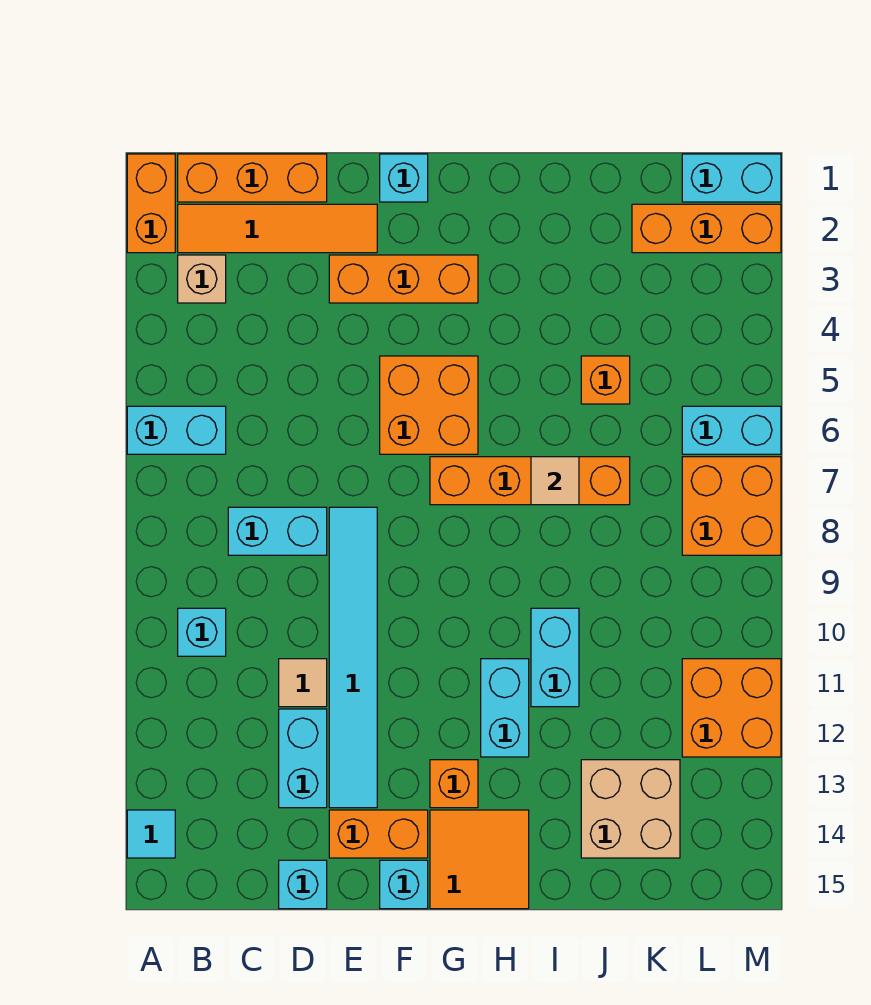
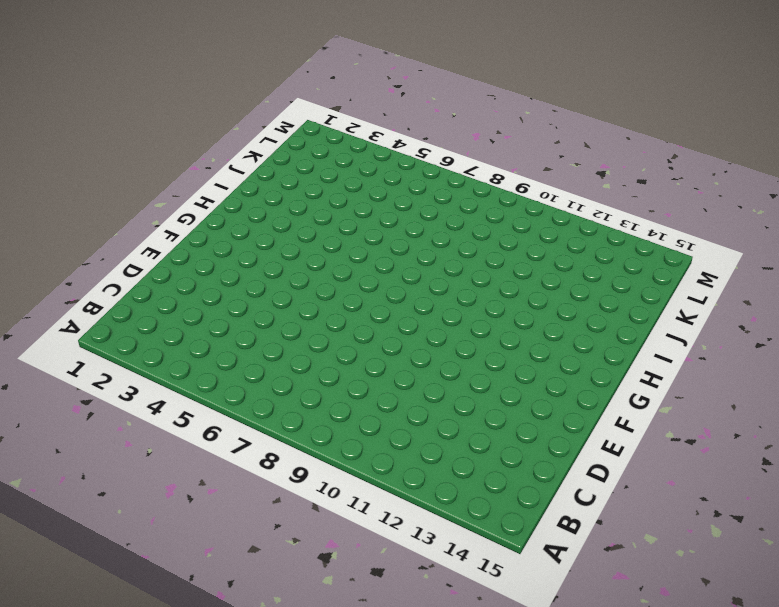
none -> orange 1x2 brick [127,154,175,253]
none -> cyan 1x2 brick [127,406,226,454]
none -> cyan 1x1 tile [127,810,175,858]
none -> orange 1x3 brick [178,154,327,202]

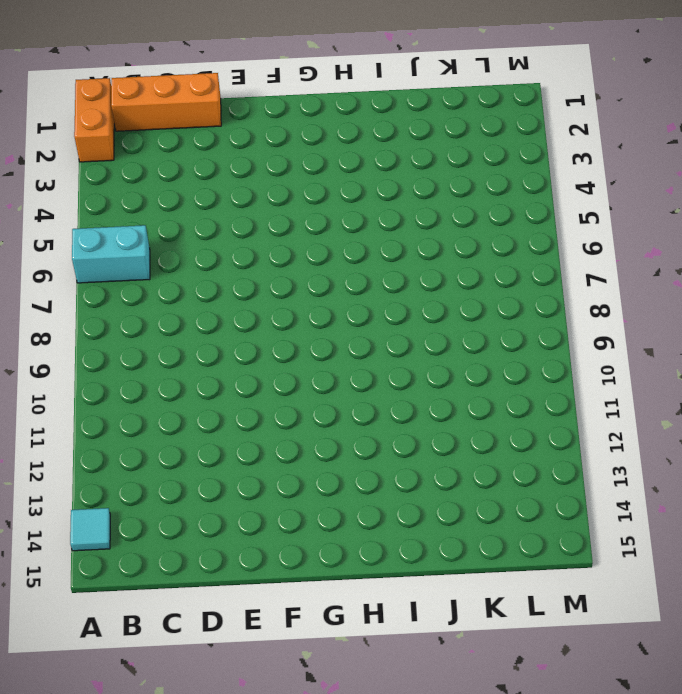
none -> orange 1x4 tile [178,204,377,253]
none -> tan 1x1 brick [178,255,226,303]
none -> cyan 1x1 brick [178,608,226,656]
none -> cyan 1x2 brick [228,507,327,555]

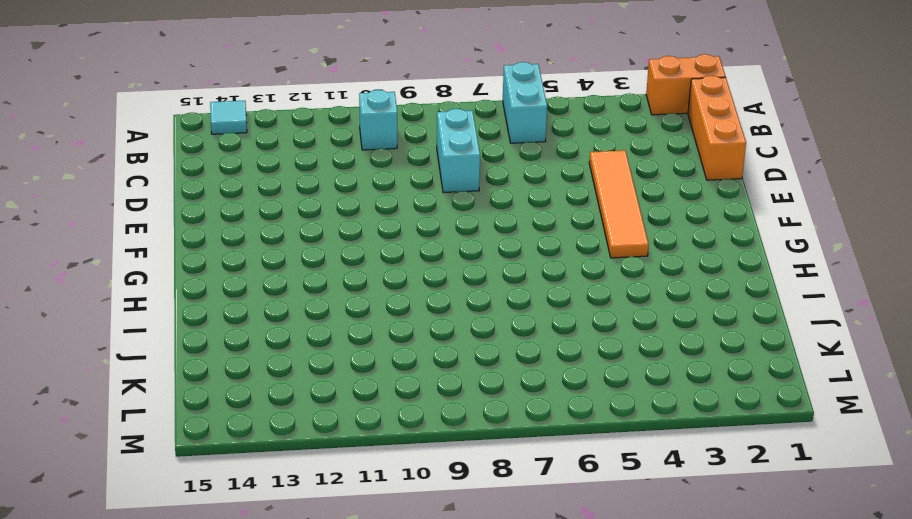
orange 1x4 tile [589,150,649,258] -> orange 1x4 tile moved to [178,204,377,253]
none -> tan 1x1 brick [178,255,226,303]
none -> tan 1x1 tile [279,659,327,707]
none -> cyan 1x2 brick [279,709,327,808]
none -> cyan 1x1 brick [279,860,327,909]

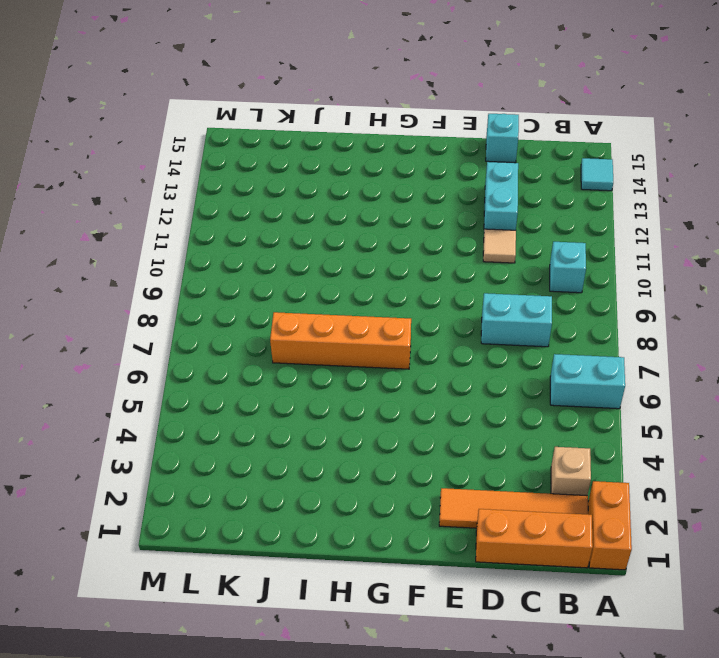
none -> orange 1x3 brick [329,255,478,303]
none -> cyan 1x6 tile [329,507,377,808]
none -> orange 1x2 brick [329,810,428,858]
none -> cyan 1x1 brick [380,154,428,202]

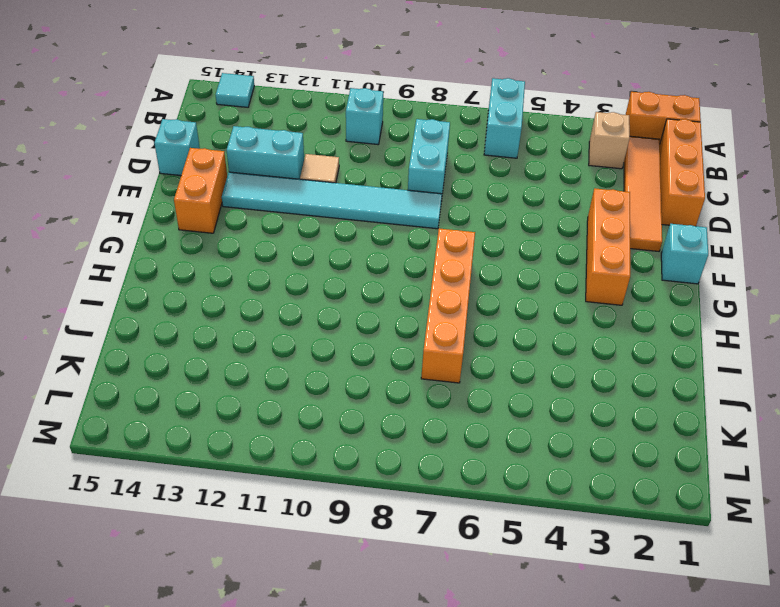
none -> orange 2x2 brick [380,356,478,454]
none -> cyan 1x1 brick [380,860,428,909]
none -> orange 1x1 brick [430,760,478,808]
none -> orange 2x2 tile [430,810,529,909]

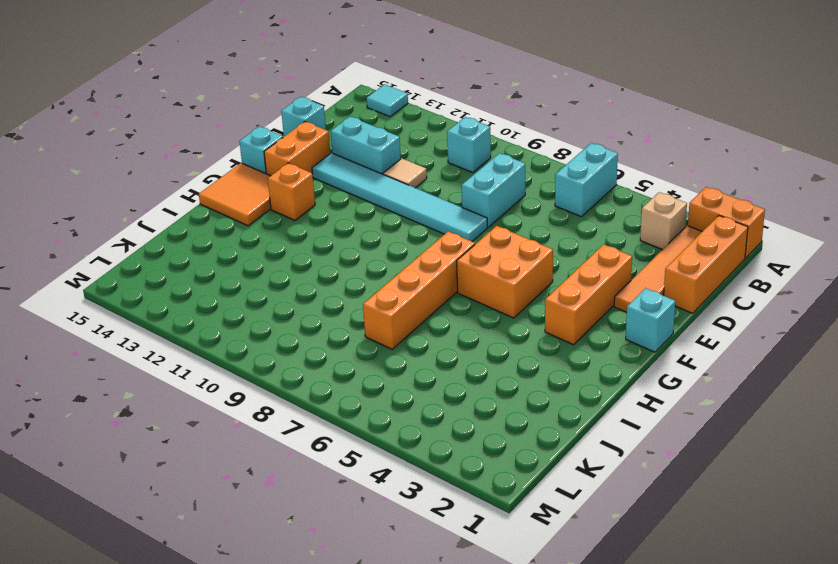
none -> cyan 1x2 brick [481,659,529,757]
none -> cyan 1x2 brick [531,608,579,707]
none -> orange 1x1 brick [581,356,630,404]
none -> tan 2x2 brick [581,760,680,858]

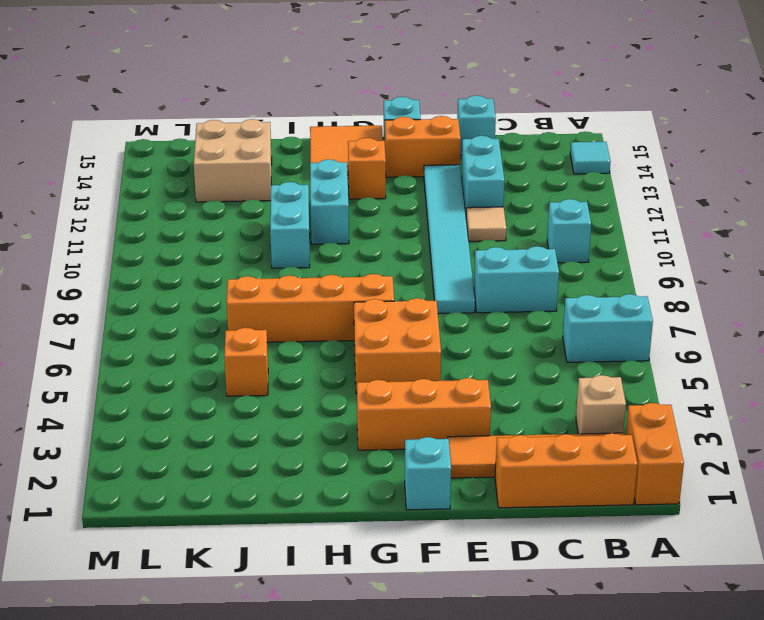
none -> orange 1x3 brick [632,204,781,253]
none -> cyan 1x2 brick [682,154,781,202]
none -> cyan 1x2 brick [682,406,781,454]
none -> orange 2x2 brick [682,457,781,555]

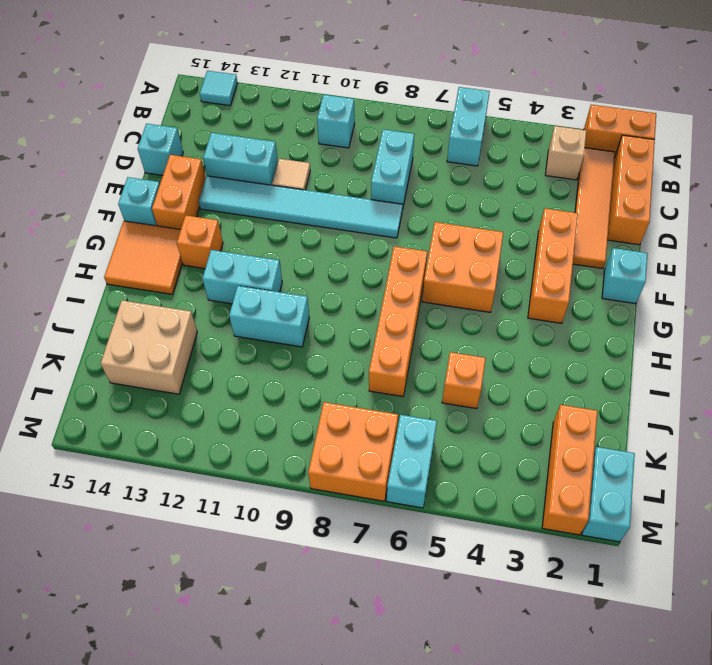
none -> orange 2x2 brick [682,659,781,757]
none -> tan 1x1 tile [531,457,579,505]

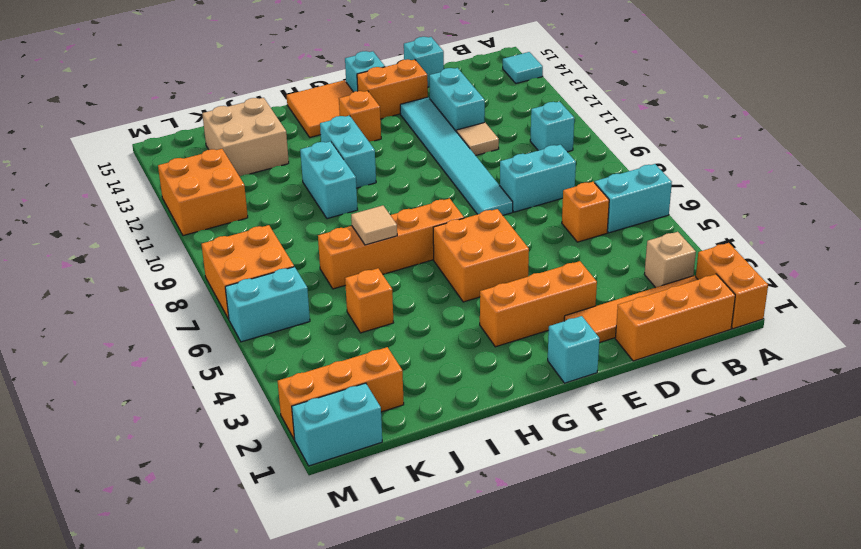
orange 1x1 brick [562,182,609,242] -> none

